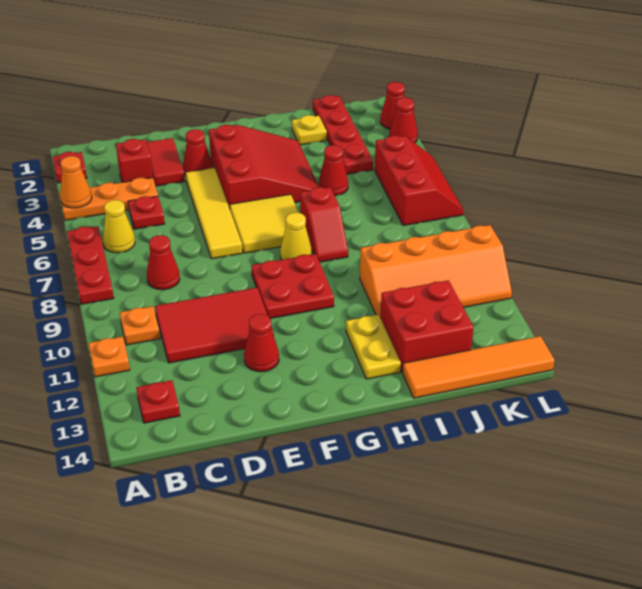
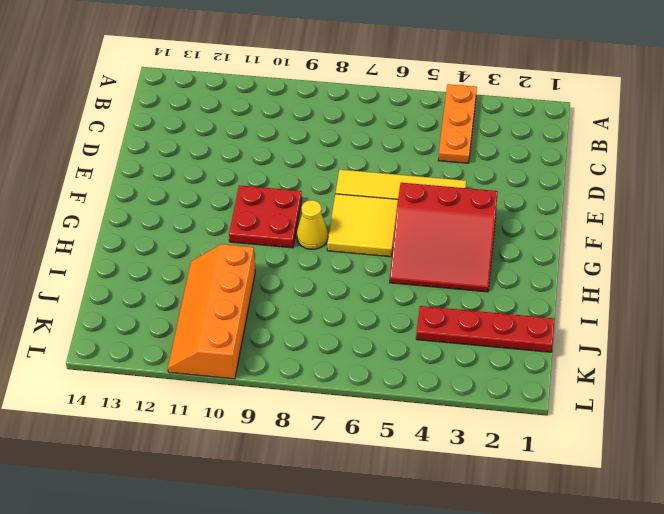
none -> red 1x1 plate [53,152,87,183]
none -> red 1x3 plate [67,226,114,304]
none -> orange 1x1 plate [88,337,130,377]
none -> yellow 1x1 cone [103,200,135,253]

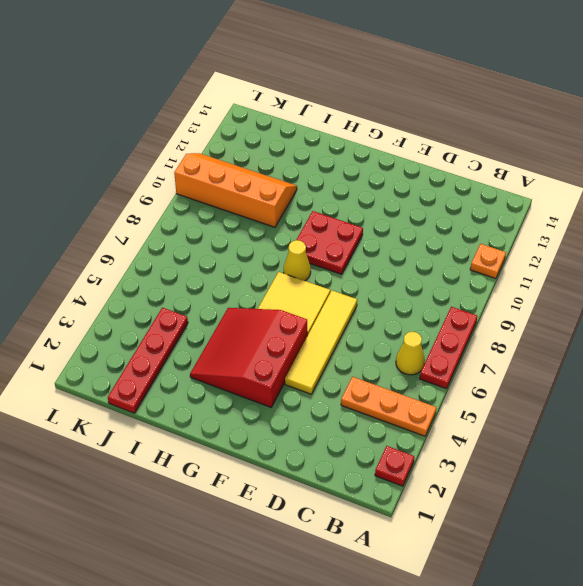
none -> orange 1x1 plate [120,306,160,345]
none -> red 1x1 plate [136,380,180,423]
none -> red 1x1 brick [116,139,153,182]
none -> red 1x1 plate [128,196,165,229]

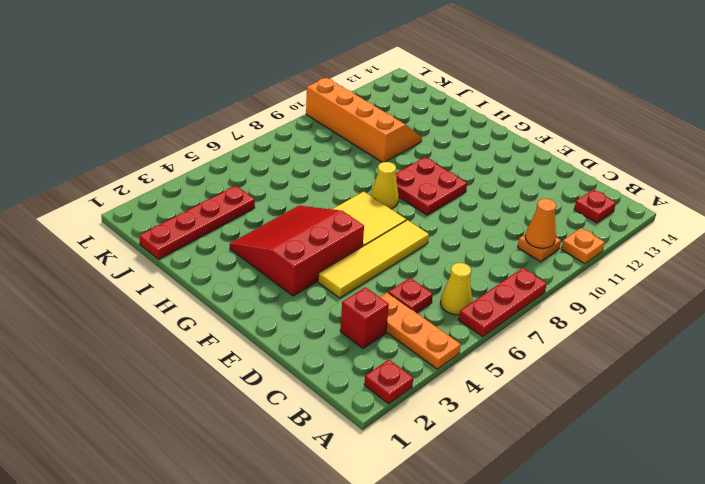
orange 1x1 cone [525,199,556,248] -> orange 1x1 cone moved to [60,156,92,208]
none -> red 1x1 cone [147,235,180,290]
none -> red 2x3 tile [155,288,274,363]
none -> red 1x2 tile [146,138,185,186]
none -> red 1x1 cone [183,129,212,176]

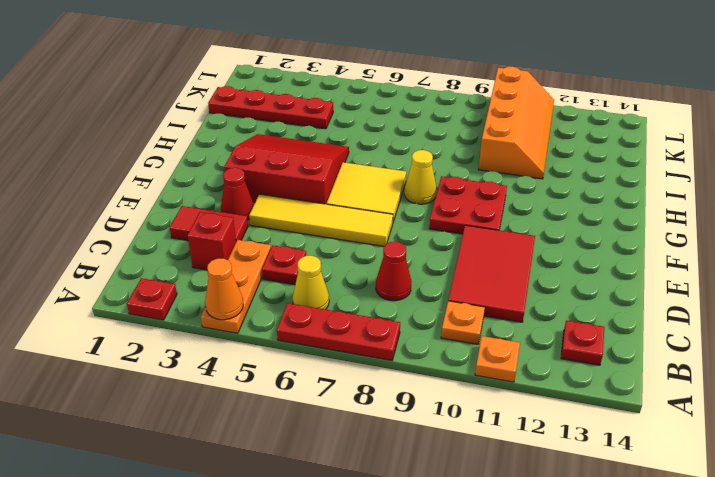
none -> red 1x1 cone [244,314,279,372]
none -> red 1x2 slope [300,187,348,262]
none -> yellow 1x2 plate [346,315,401,379]
none -> yellow 1x1 plate [292,115,327,145]

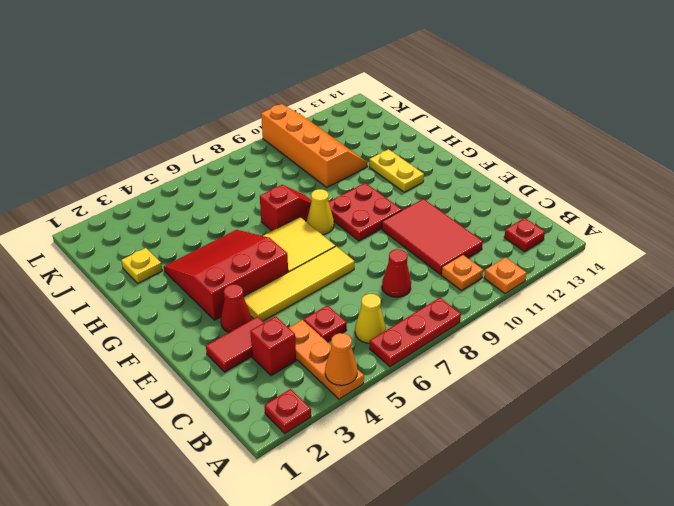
yellow 1x2 plate [369,149,424,192] -> yellow 1x2 plate turned to [346,315,401,379]
none -> red 1x1 cone [244,314,279,372]
none -> red 1x1 cone [319,145,348,196]
none -> red 2x2 brick [380,280,474,372]
none -> orange 1x4 tile [402,336,555,398]

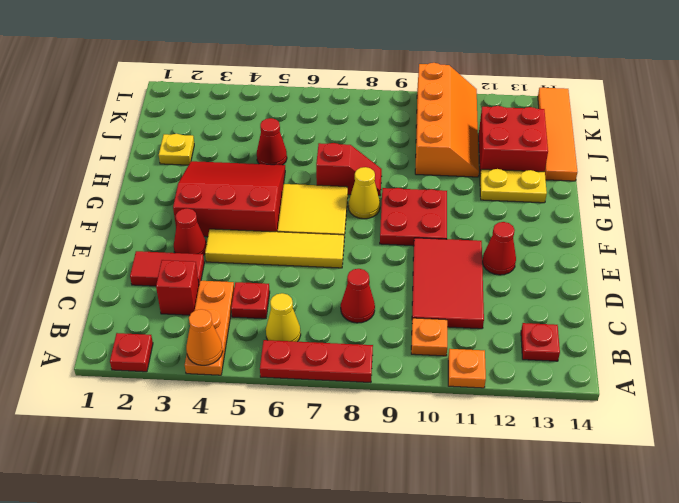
none -> red 1x4 plate [313,95,373,174]
none -> red 2x3 slope [375,136,463,226]
none -> red 1x1 cone [380,82,405,129]
none -> red 1x1 cone [389,98,418,143]

